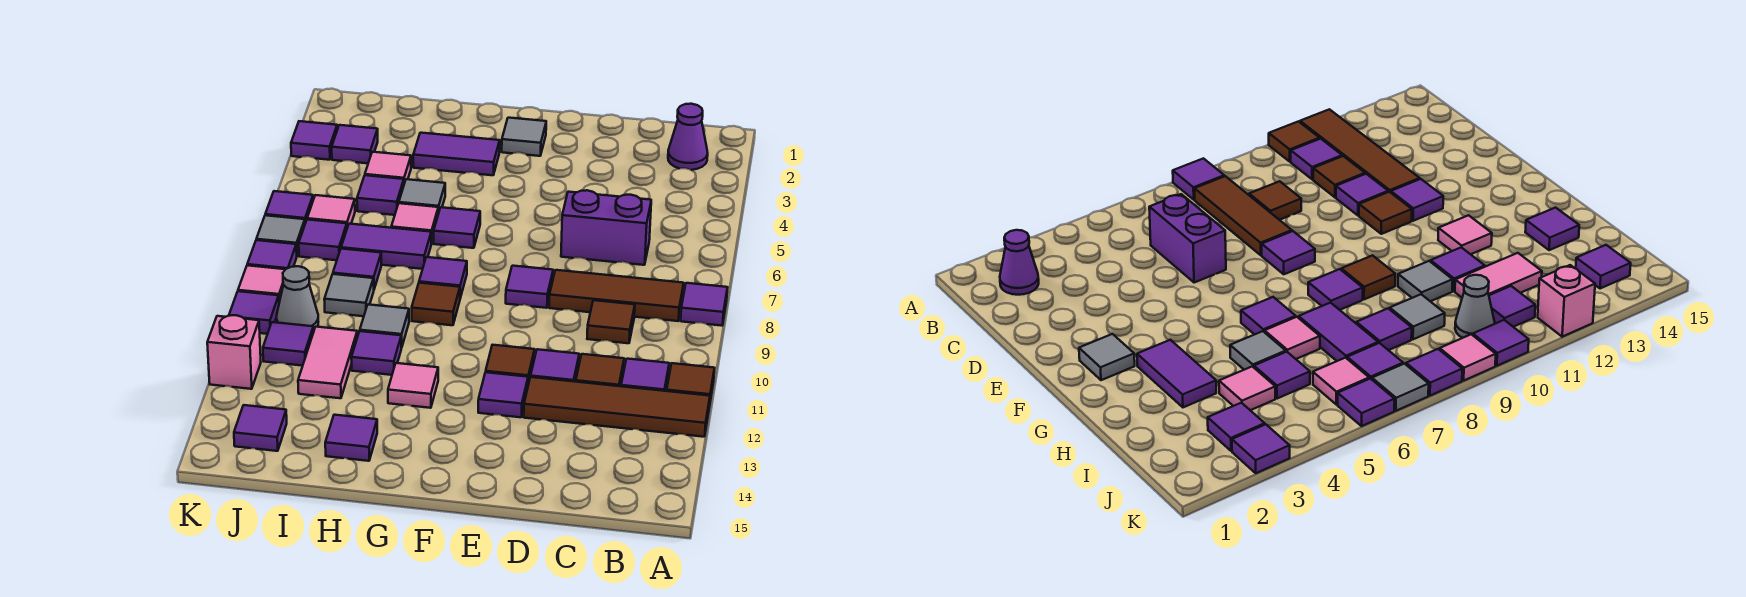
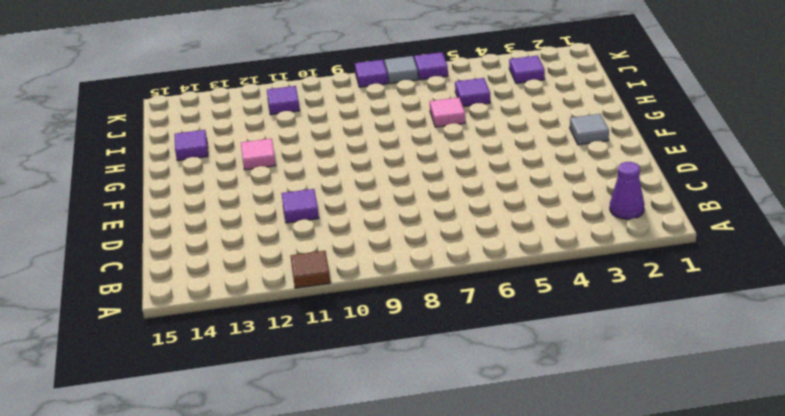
none -> purple 1x1 tile [681,283,728,326]
none -> brown 1x4 tile [524,377,710,437]
none -> brown 1x3 tile [549,270,684,321]
none -> purple 1x1 tile [621,359,669,391]

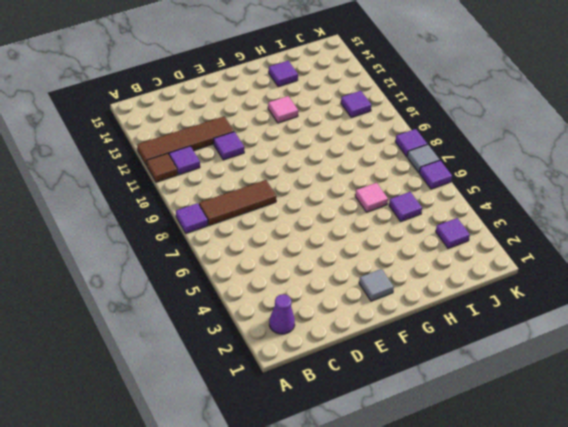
none -> purple 1x2 brick [561,190,651,265]
none -> brown 1x1 tile [587,300,635,343]
none -> brown 1x1 tile [576,354,624,386]
none -> purple 1x1 tile [506,266,553,308]

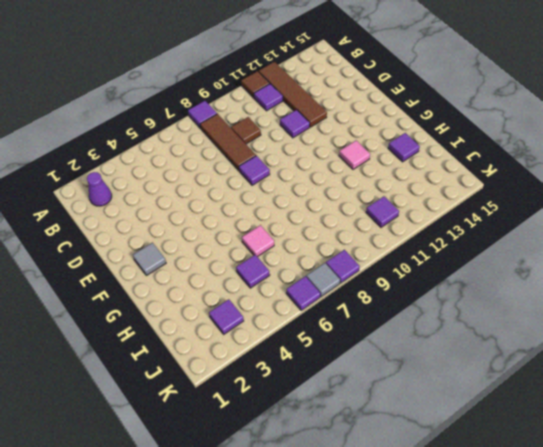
none -> purple 1x2 brick [561,190,651,265]
none -> brown 1x1 tile [576,354,624,386]
none -> brown 1x1 tile [486,345,535,384]
none -> purple 1x1 tile [478,372,528,417]

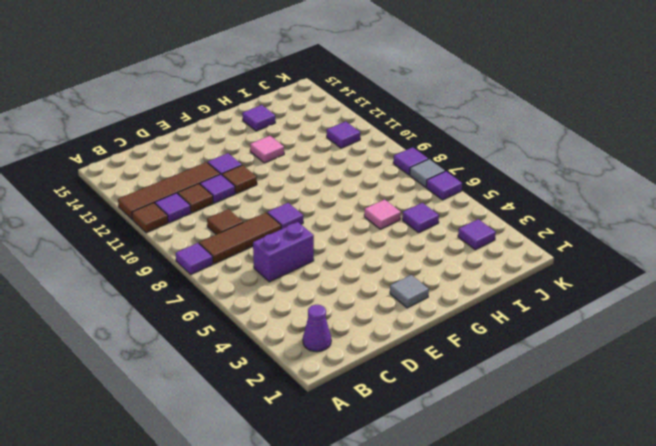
none -> purple 1x2 tile [413,133,500,175]
none -> purple 1x1 tile [434,207,480,248]
none -> purple 1x1 tile [419,257,467,298]
none -> brown 1x1 tile [412,283,460,325]

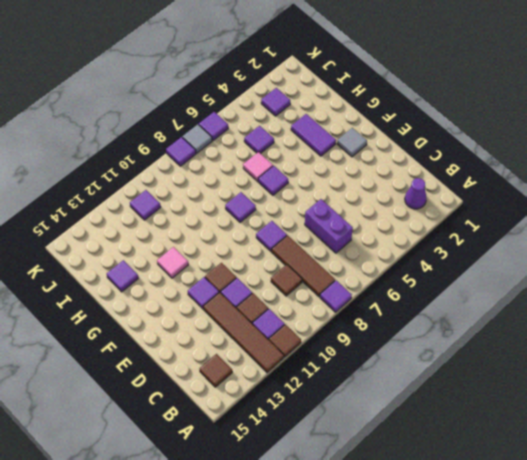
brown 1x1 tile [200,354,232,387] -> brown 1x1 tile moved to [412,283,460,325]
none -> grey 1x1 tile [399,179,445,214]
none -> purple 1x2 tile [341,224,431,269]
none -> grey 1x1 tile [360,305,409,348]
none -> purple 1x1 tile [351,331,401,375]

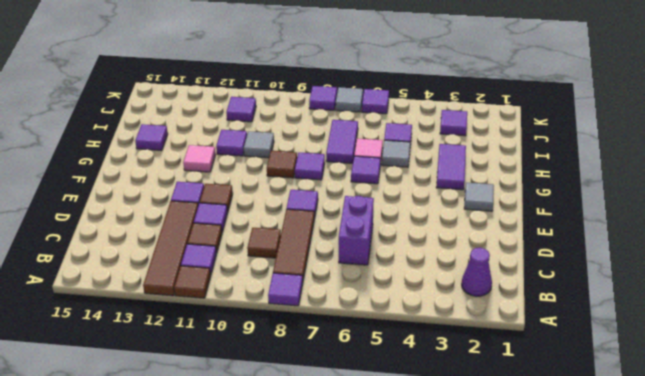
none -> pink 1x1 tile [365,152,411,183]
none -> purple 1x1 tile [333,249,381,289]
none -> grey 1x1 tile [324,274,374,316]
none -> pink 1x2 tile [298,327,357,398]

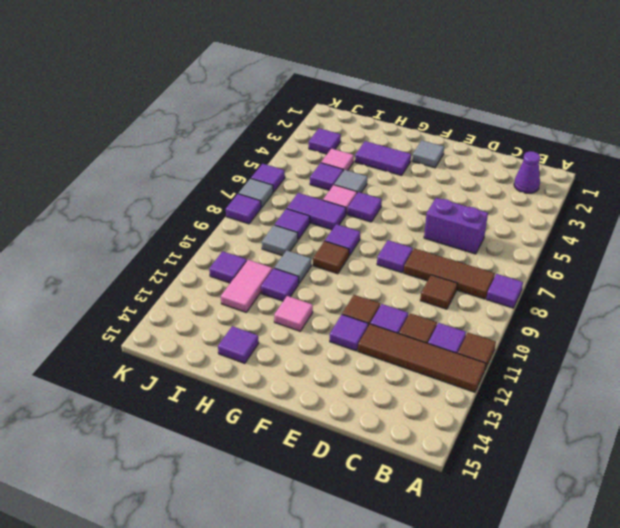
none -> pink 1x1 tile [307,195,355,227]
none -> purple 1x1 tile [299,220,347,260]
none -> grey 1x1 cone [276,266,318,332]
none -> purple 1x1 tile [234,405,287,451]

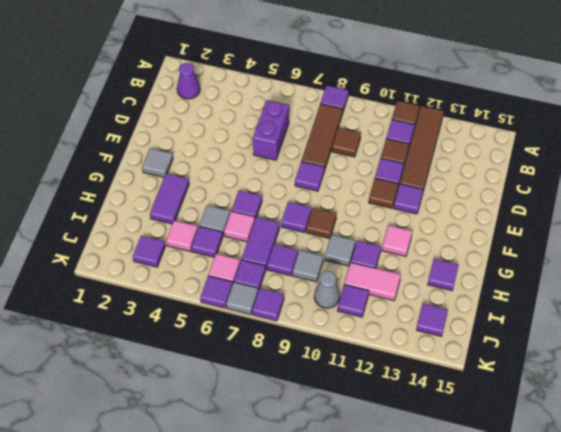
none -> purple 1x1 tile [291,121,337,160]
none -> pink 1x1 tile [238,265,286,302]
none -> purple 1x1 tile [229,291,279,334]
none -> pink 1x1 brick [207,315,261,389]

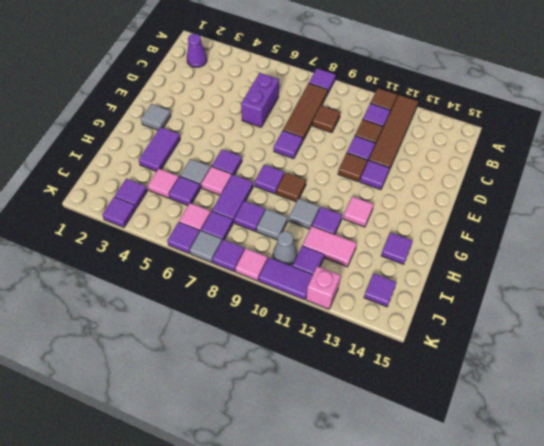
purple 1x2 tile [259,257,313,300] -> purple 1x1 tile [229,291,279,334]

